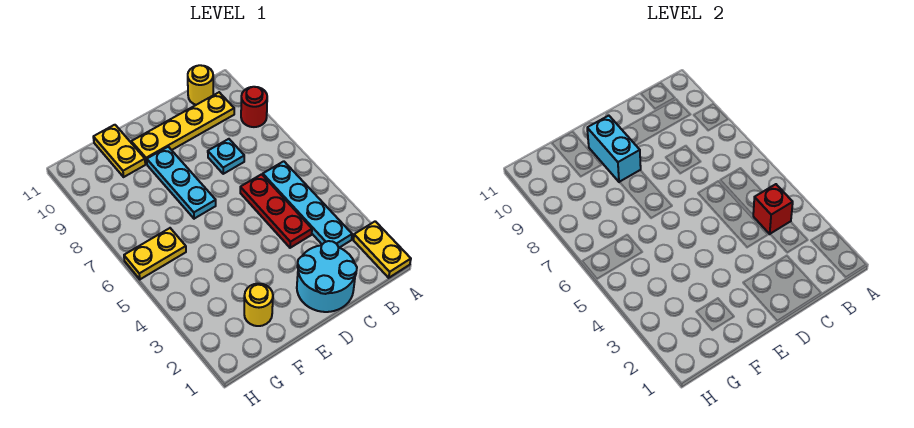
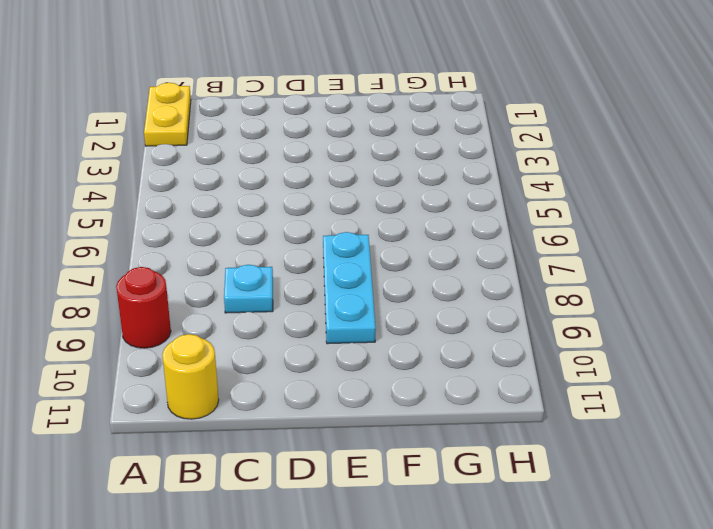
none -> cyan 1x4 plate [263,161,352,248]
none -> yellow 1x4 plate [131,92,234,164]
none -> cyan 2x2 round brick [297,241,357,312]

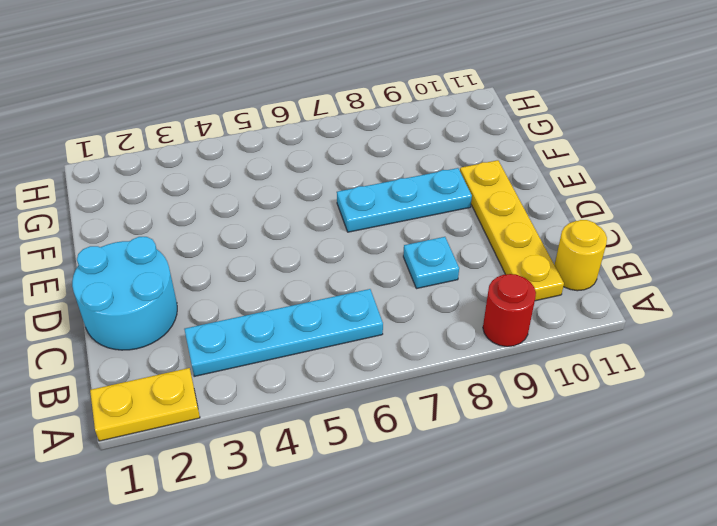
none -> red 1x3 plate [240,174,312,248]
none -> yellow 1x1 round brick [244,284,273,326]
none -> yellow 1x2 plate [93,125,145,177]

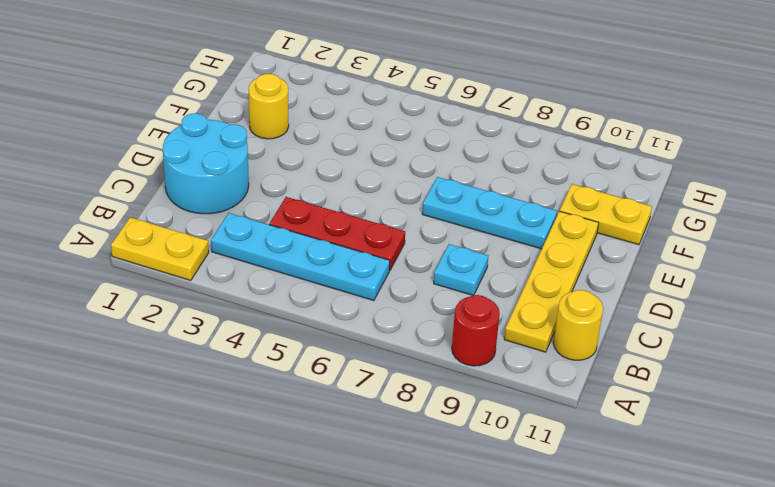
none -> yellow 1x2 plate [124,228,186,279]
none -> red 1x1 brick [753,184,793,234]
none -> cyan 1x2 brick [587,116,641,182]

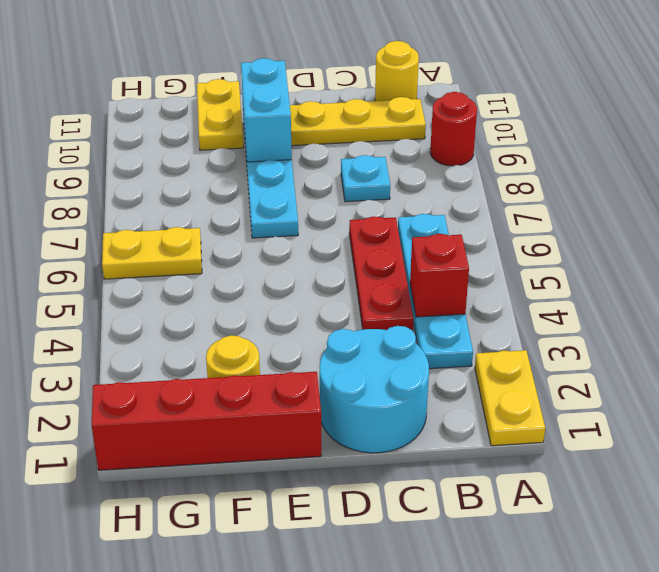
red 1x4 brick [92,372,321,470] -> none

